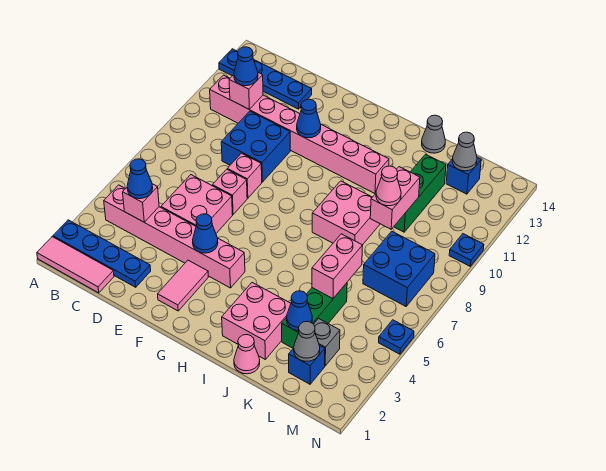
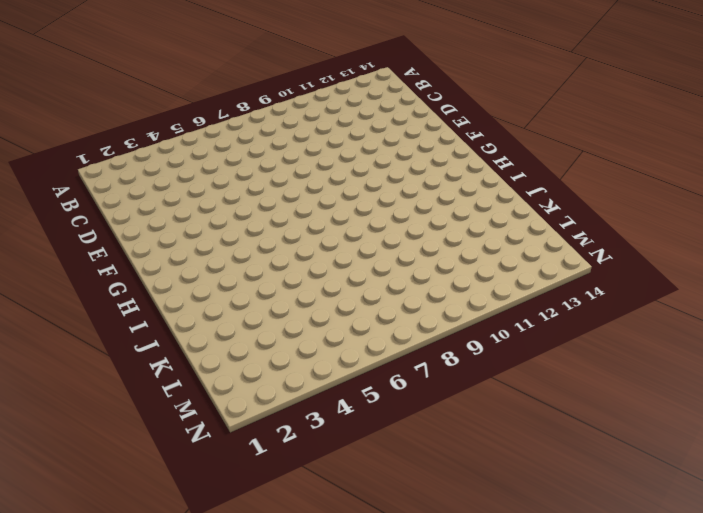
none -> pink 1x3 tile [37,237,114,293]
none -> blue 1x4 plate [53,220,151,287]
none -> blue 1x4 plate [219,49,312,109]
none -> pink 1x6 brick [104,185,245,288]

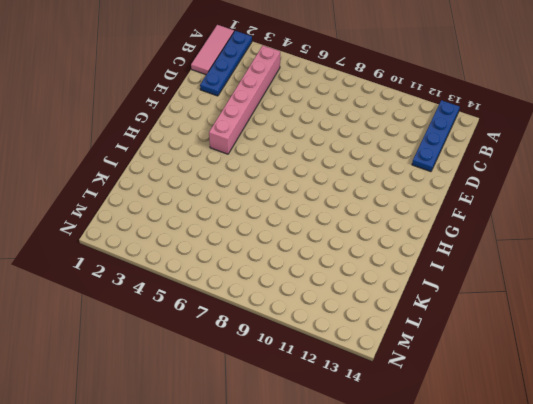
none -> pink 1x8 brick [210,75,389,193]
none -> pink 2x2 brick [161,175,233,233]
none -> blue 2x2 brick [221,111,290,182]
none -> pink 1x1 brick [212,169,247,214]

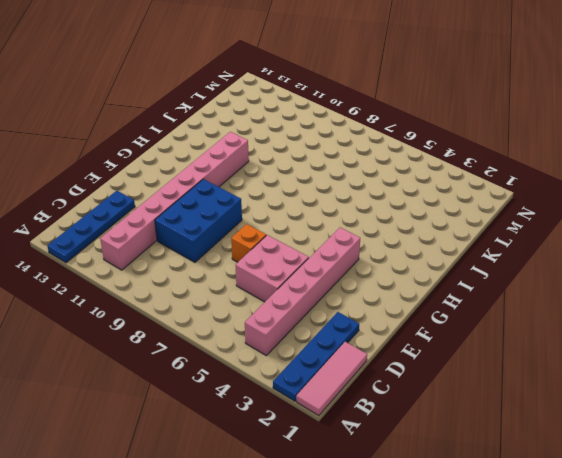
blue 2x3 brick [155,179,242,262] -> blue 2x2 brick [221,111,290,182]
orange 1x1 brick [231,224,266,262] -> pink 1x1 brick [212,169,247,214]
none -> pink 1x1 brick [227,153,262,198]
none -> pink 1x2 tile [158,260,208,311]
none -> pink 2x2 brick [222,283,291,359]
none -> pink 2x2 brick [312,181,380,245]

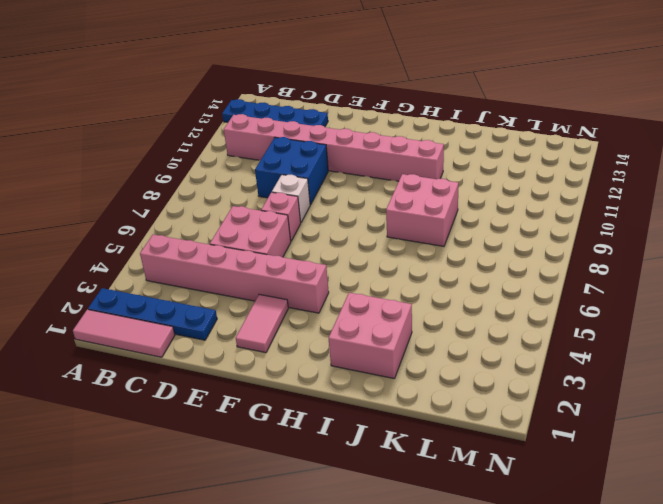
white 1x1 brick [272,175,310,222] -> pink 1x1 brick [227,153,262,198]
none -> pink 1x1 cone [234,335,260,374]
none -> grey 1x1 cone [422,115,445,153]
none -> green 1x3 brick [282,283,347,348]
none -> green 1x3 brick [394,154,446,232]

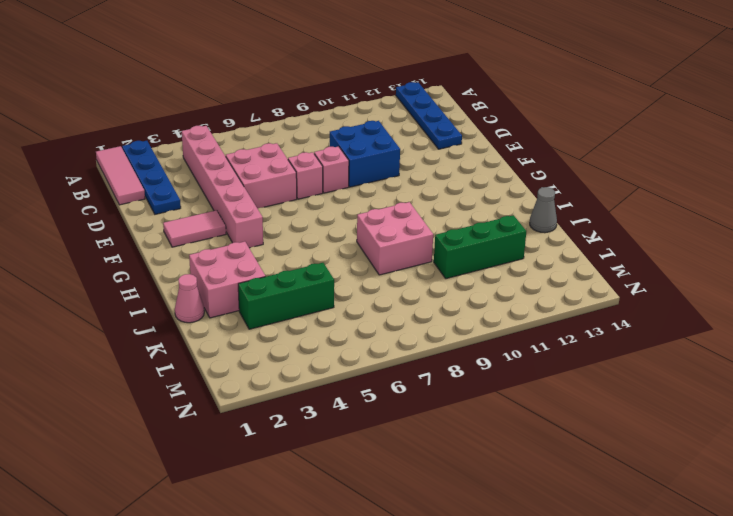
none -> pink 1x8 brick [210,75,389,193]
none -> blue 1x1 brick [289,345,325,384]
none -> grey 1x1 brick [314,319,340,366]
none -> blue 2x2 brick [363,231,435,306]

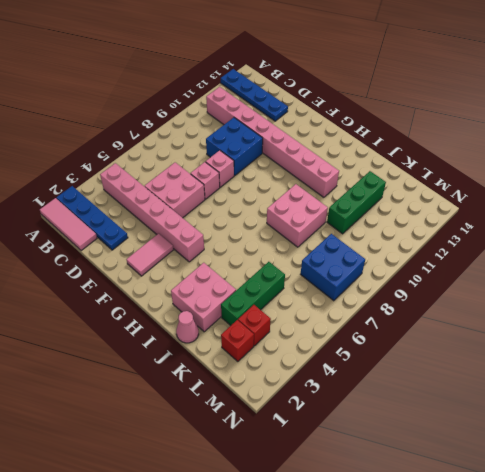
red 1x1 brick [221,320,254,362] -> blue 1x1 brick [289,345,325,384]
red 1x1 brick [238,305,271,346] -> grey 1x1 brick [314,319,340,366]
none -> grey 1x1 cone [422,115,445,153]
none -> blue 1x1 brick [446,158,481,194]
none -> blue 1x1 plate [379,320,414,354]
none -> blue 1x1 plate [449,234,484,266]

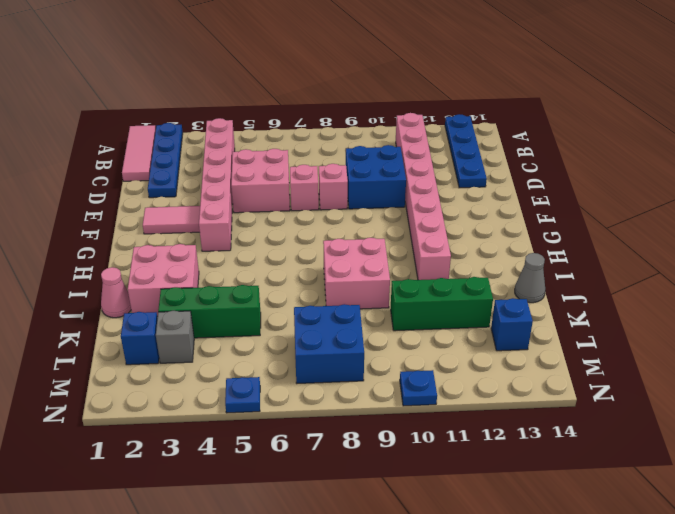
none -> pink 1x1 brick [123,184,159,222]
none -> pink 1x1 brick [229,73,263,109]
none -> blue 1x1 cone [193,214,218,253]
none -> blue 1x1 cone [297,99,321,138]

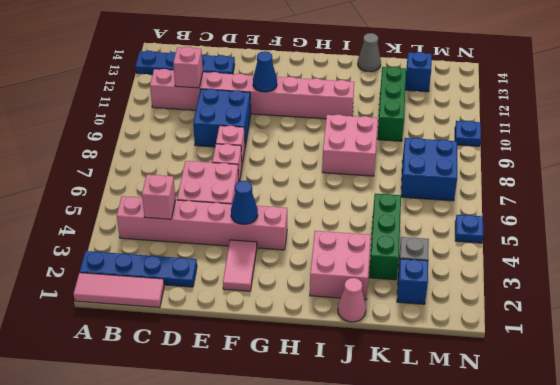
none -> blue 1x1 cone [287,291,312,331]
none -> pink 1x2 brick [312,234,363,299]
none -> pink 1x2 brick [370,167,420,229]
none -> grey 1x1 cone [294,321,320,361]

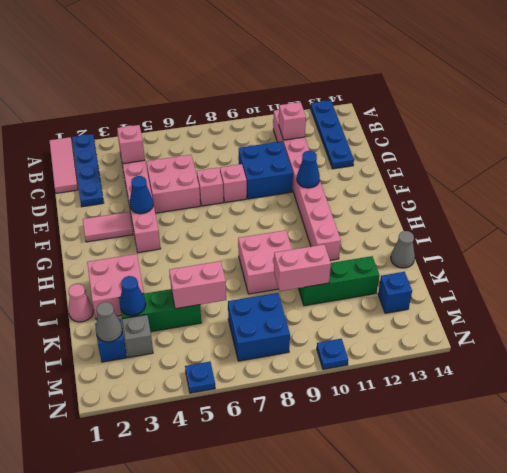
none -> grey 1x1 cone [452,132,477,171]
none -> blue 1x1 cone [127,159,153,199]
none -> blue 1x1 cone [234,47,258,86]
none -> pink 1x1 cone [376,166,401,206]

